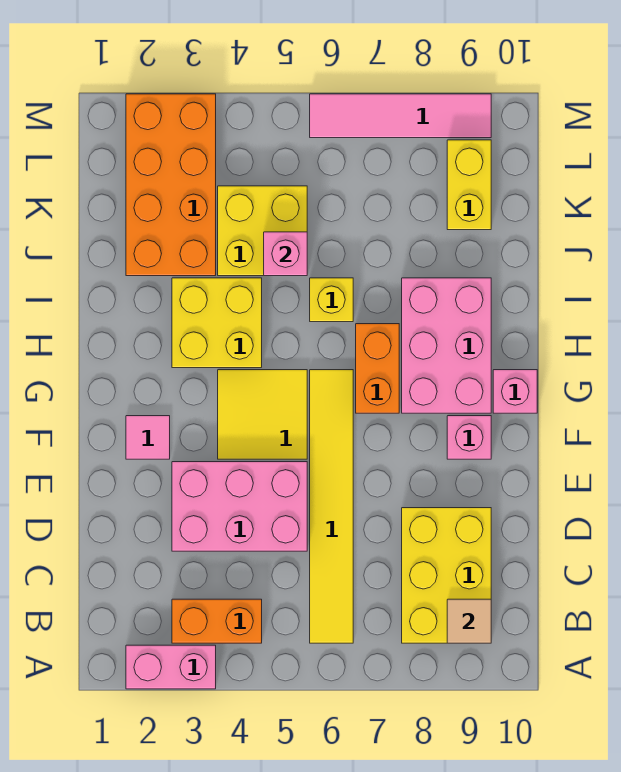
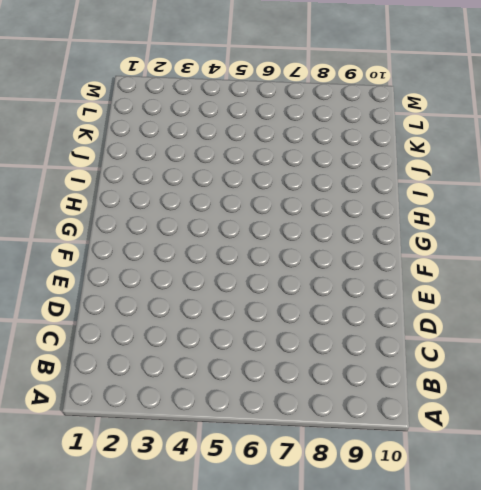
none -> pink 1x2 brick [126,645,216,689]
none -> orange 1x2 brick [172,599,262,643]
none -> yellow 1x6 tile [310,370,353,643]

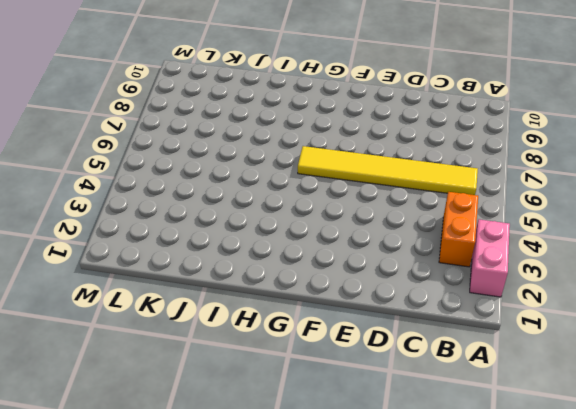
none -> yellow 2x3 brick [402,508,491,643]
none -> pink 2x3 brick [172,462,307,551]
none -> pink 1x1 tile [126,416,170,459]

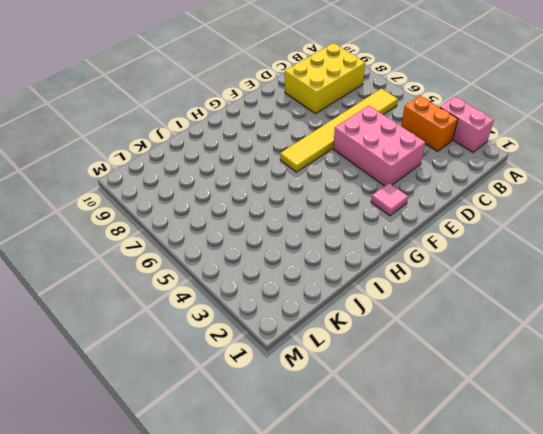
none -> yellow 2x2 tile [218,370,307,459]
none -> pink 1x1 brick [447,416,491,459]
none -> orange 1x2 brick [356,324,399,413]

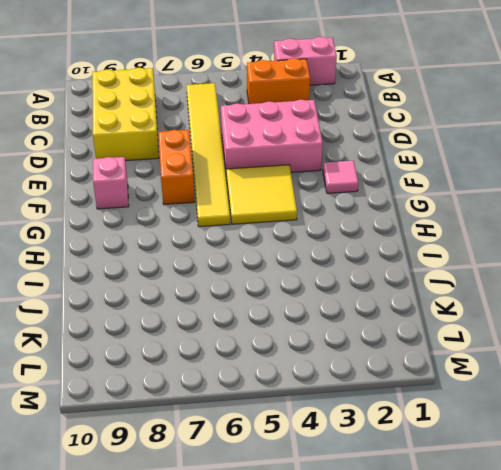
orange 1x2 brick [158,130,195,204] -> orange 1x2 brick moved to [356,324,399,413]
none -> pink 2x3 brick [402,278,491,413]
none -> pink 1x1 brick [493,370,537,413]
none -> yellow 2x2 brick [172,278,262,368]

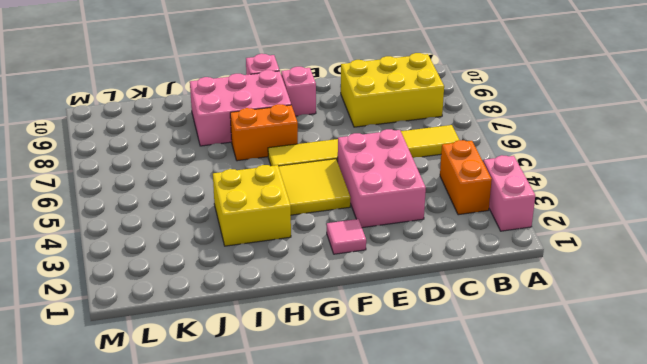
none -> yellow 1x1 brick [310,278,353,322]
none -> orange 2x4 brick [126,94,216,276]
none -> yellow 2x2 brick [218,186,307,276]

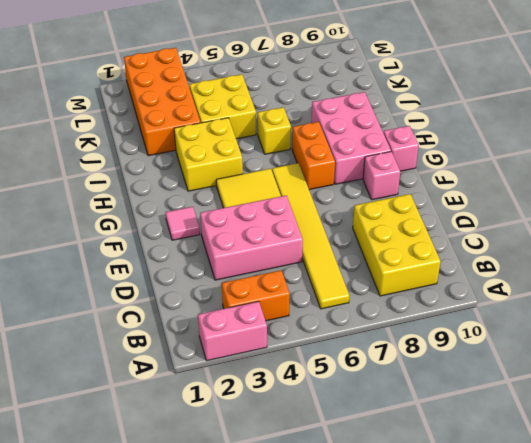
none -> yellow 1x2 brick [447,140,491,230]
none -> pink 1x4 tile [310,94,491,138]
none -> tan 1x1 tile [447,599,491,643]

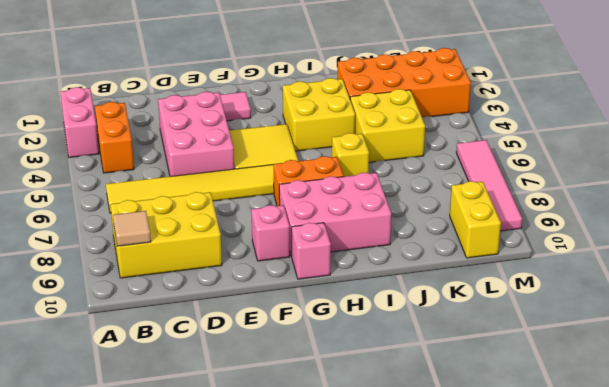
yellow 1x2 brick [450,181,501,258] -> yellow 1x2 brick turned to [447,140,491,230]
none -> pink 1x1 brick [264,232,307,276]

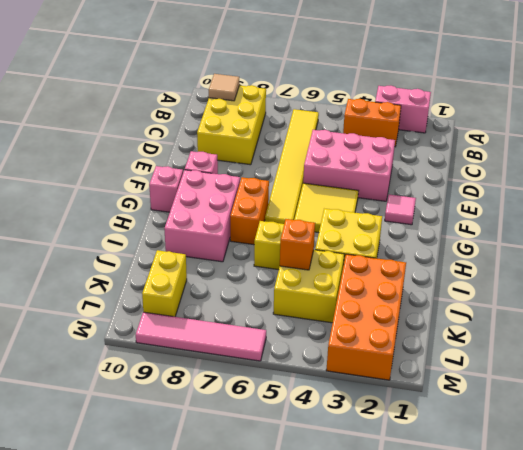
orange 1x1 brick [280,219,315,270] -> pink 1x1 brick [264,232,307,276]

